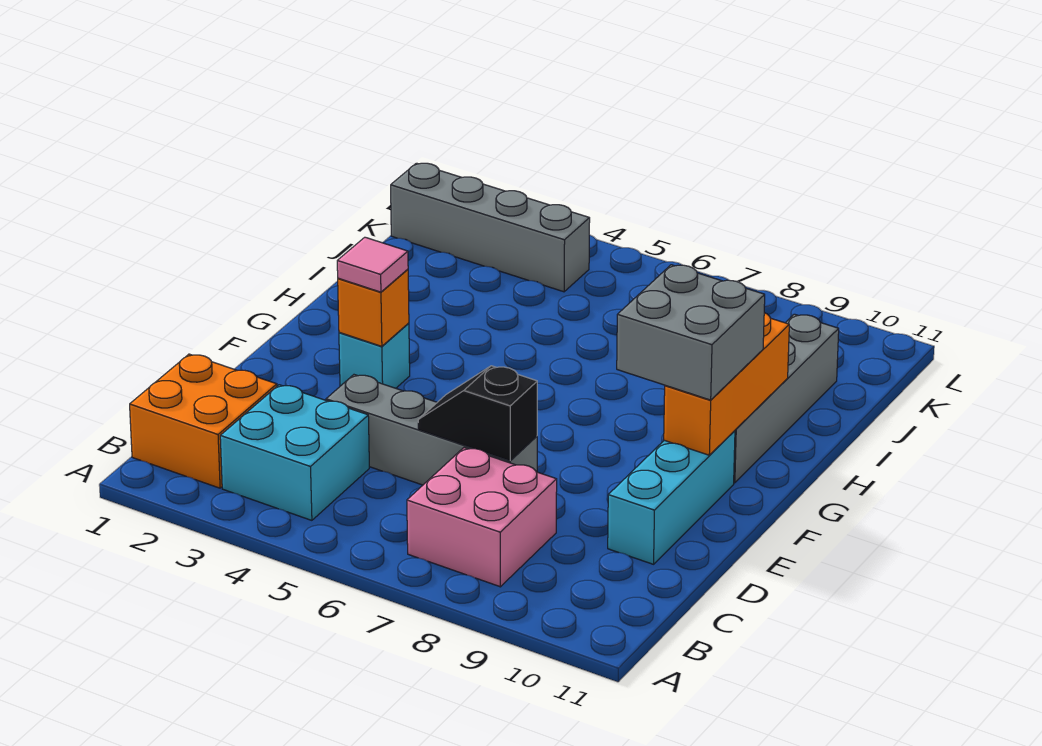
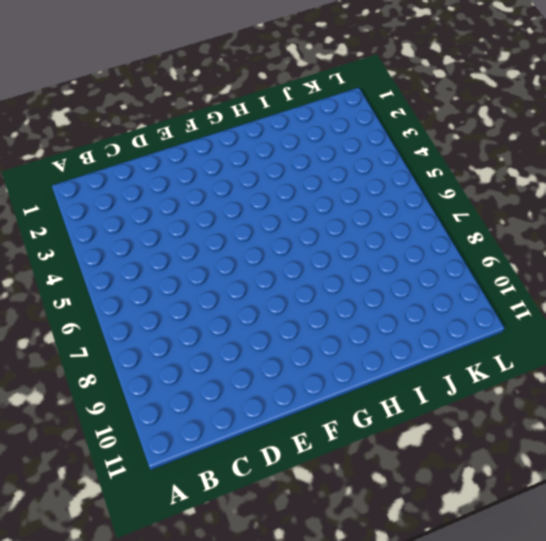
none -> orange 2x2 brick [130,354,277,488]
none -> cyan 2x2 brick [220,385,369,520]
none -> pink 2x2 brick [407,448,557,587]

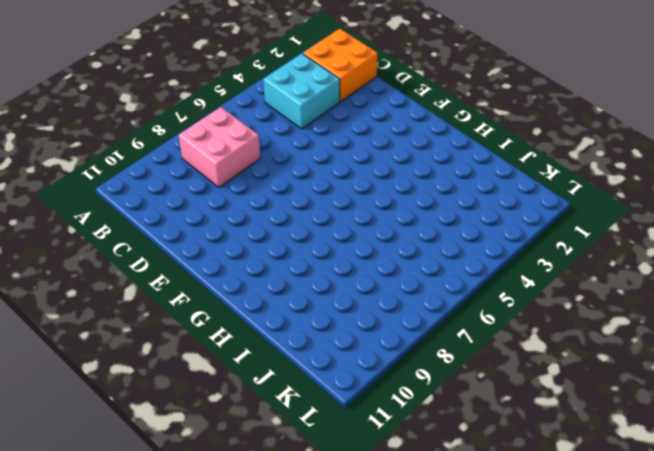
none -> grey 1x4 brick [326,375,537,485]
none -> cyan 1x3 brick [608,431,735,564]
none -> cyan 1x1 brick [339,323,410,388]

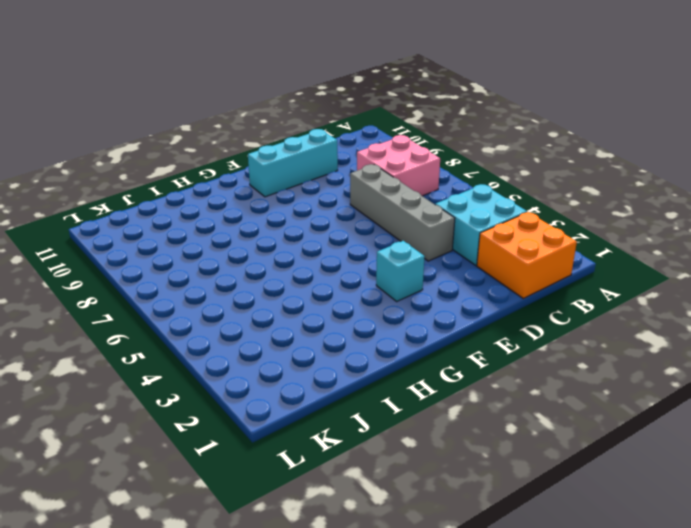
none -> grey 1x4 brick [734,314,839,483]
none -> grey 1x4 brick [391,163,590,292]
none -> black 1x2 slope [418,366,537,461]

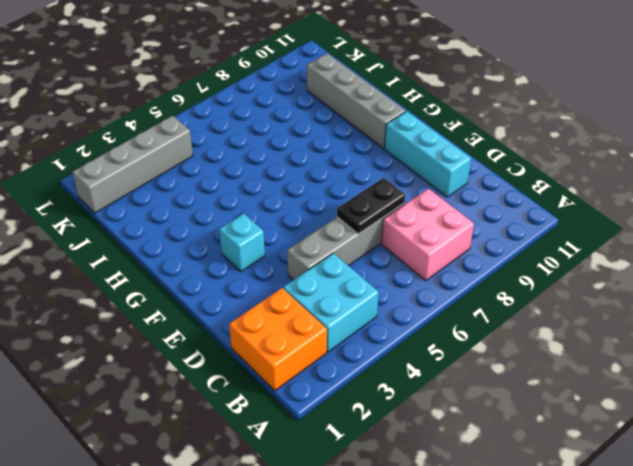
black 1x2 plate [337,178,405,234] -> black 1x2 slope [418,366,537,461]
none -> orange 1x1 brick [338,269,409,346]
none -> orange 1x3 brick [664,313,789,455]
none -> pink 1x1 tile [337,237,408,292]

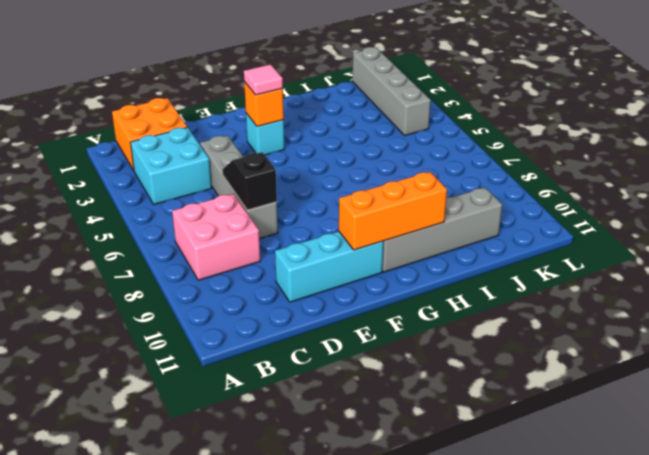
none -> grey 2x2 brick [617,265,765,400]

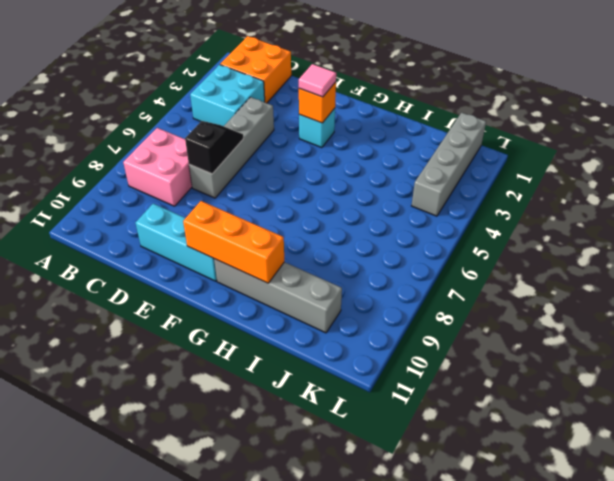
none -> grey 2x2 brick [617,265,765,400]

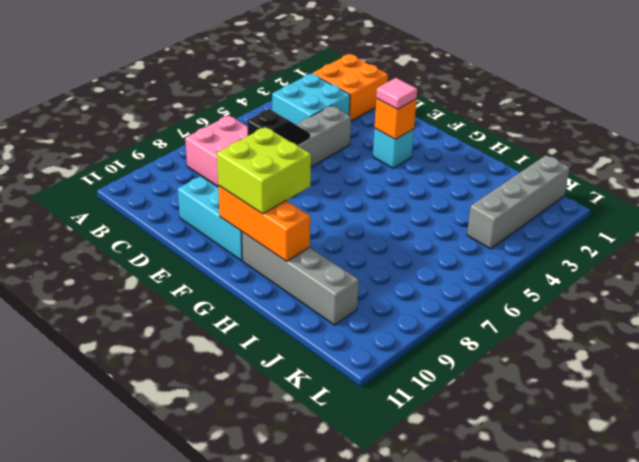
lime 2x2 brick [217,127,311,214] -> grey 2x2 brick [617,265,765,400]

